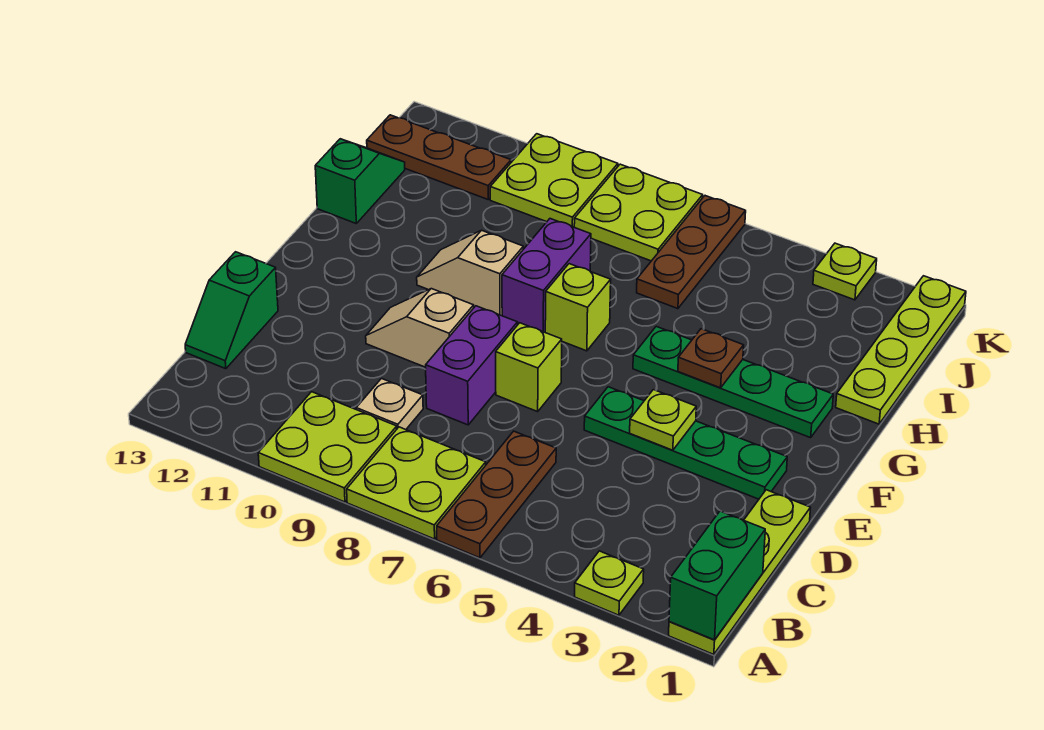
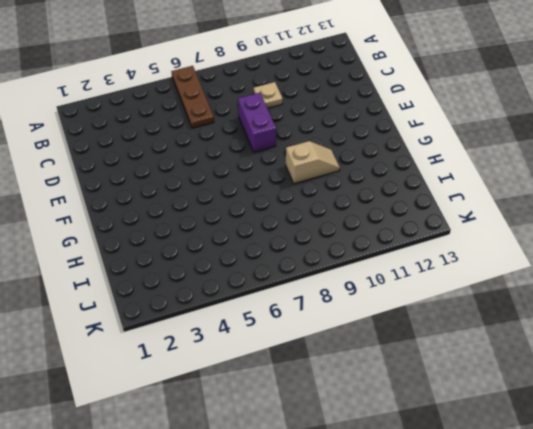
none -> lime 1x4 plate [669,490,810,655]
none -> lime 1x1 plate [575,551,644,615]
none -> lime 2x2 plate [347,427,486,539]

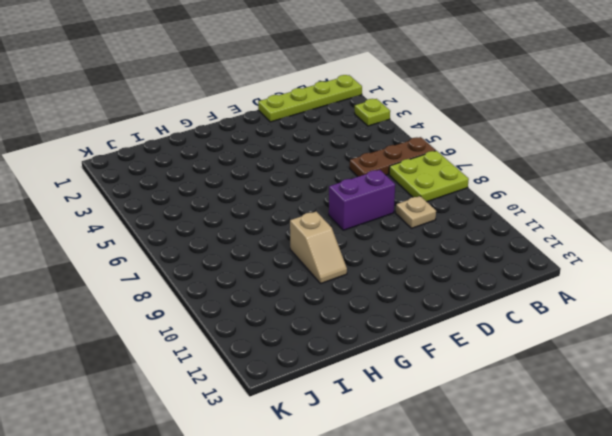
none -> lime 2x2 plate [258,392,397,502]
none -> green 1x2 slope [185,252,278,369]
none -> green 1x4 plate [584,387,787,499]

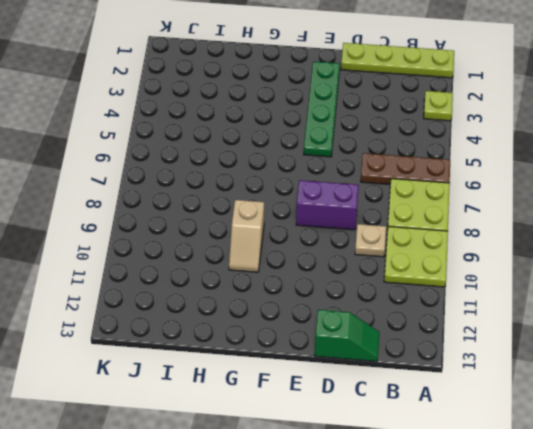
none -> lime 1x1 brick [496,323,562,412]
none -> tan 1x2 slope [366,289,474,367]
none -> green 1x4 plate [633,326,833,438]

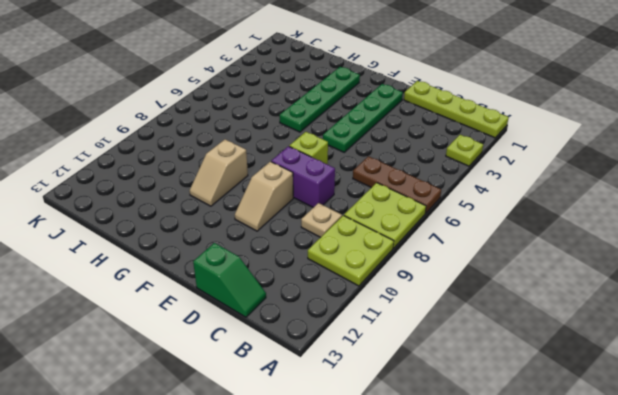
none -> lime 1x1 brick [545,264,611,351]
none -> purple 1x2 brick [502,219,591,332]
none -> lime 1x4 plate [836,276,966,424]

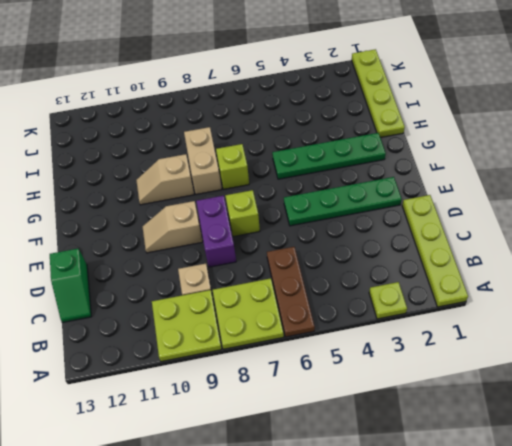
tan 1x2 brick [184,127,222,195] -> purple 1x2 brick [502,219,591,332]
none -> green 1x2 slope [315,139,405,223]
none -> brown 1x3 plate [637,196,746,309]
none -> lime 2x2 plate [574,164,703,261]

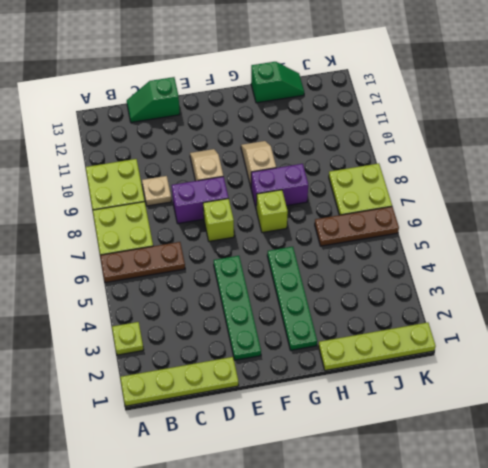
none -> lime 2x2 plate [490,134,618,227]
none -> brown 1x3 plate [367,115,511,199]
none -> lime 1x1 plate [813,243,877,300]

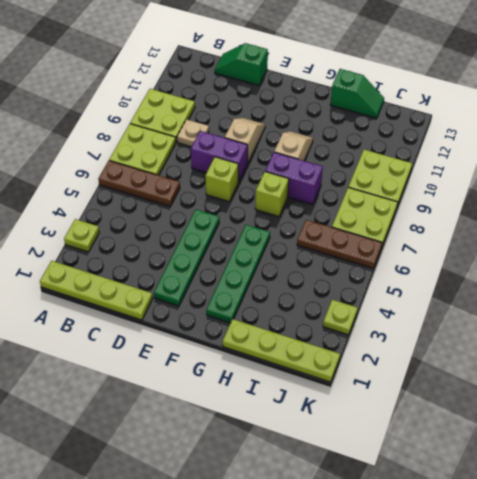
none -> brown 1x3 plate [367,115,511,199]
none -> green 1x2 brick [669,511,765,640]
none -> lime 1x1 plate [630,390,696,450]

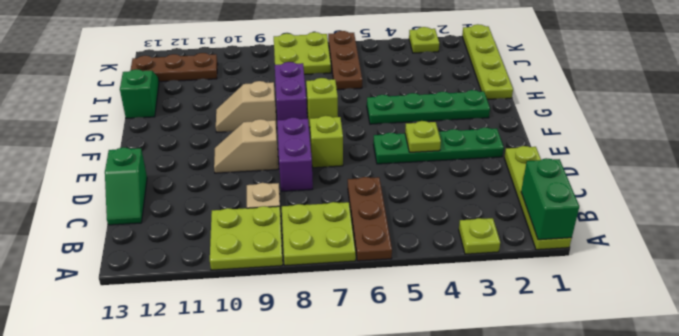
none -> lime 2x2 plate [490,134,618,227]
none -> brown 1x1 plate [678,329,744,388]

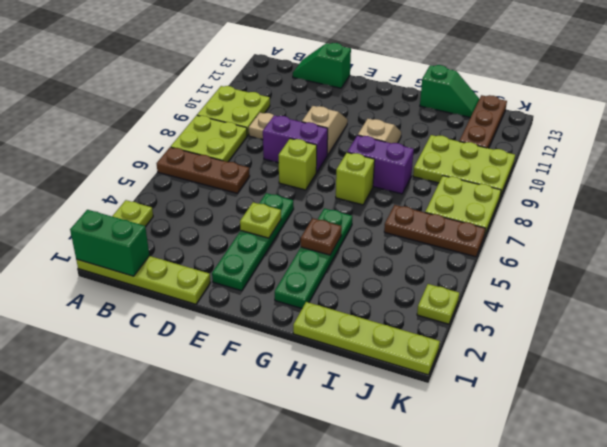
lime 2x3 plate [413,135,515,196] -> lime 2x2 plate [490,134,618,227]

